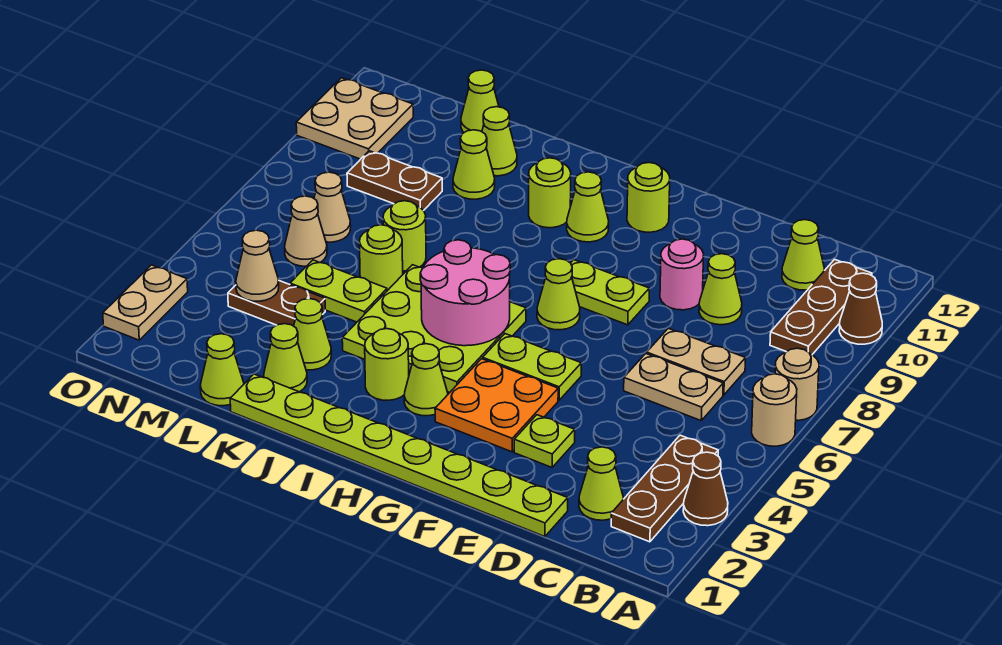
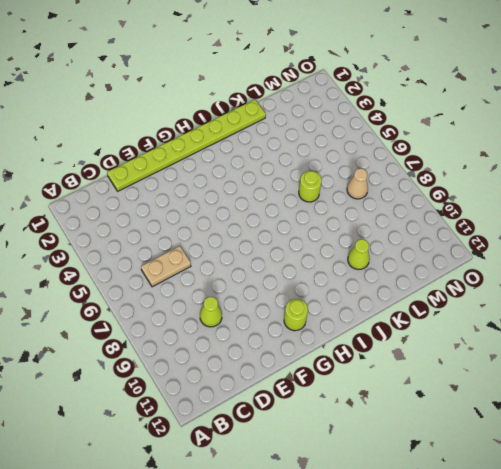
none -> brown 1x1 cone [683,452,728,526]
none -> tan 1x1 round brick [752,374,797,446]
none -> tan 1x1 round brick [775,348,819,420]
none -> brown 1x1 cone [839,273,882,344]

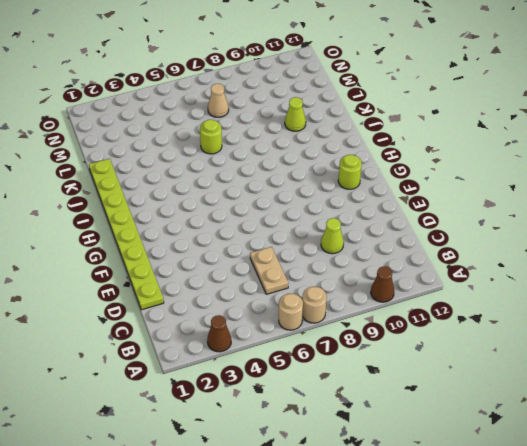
none -> brown 1x3 plate [611,435,718,542]
none -> brown 1x3 plate [770,259,872,355]
none -> lime 1x1 cone [579,447,623,520]
none -> tan 1x2 plate [647,328,746,395]

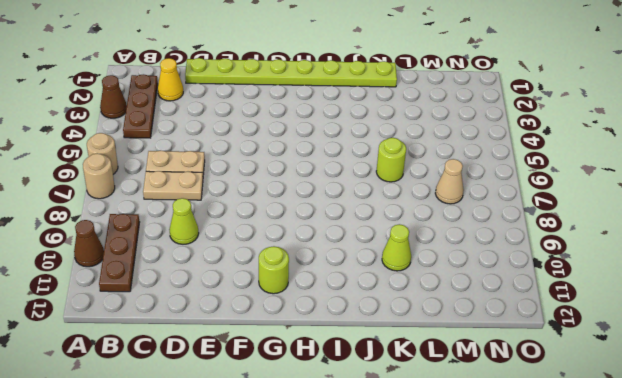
yellow 1x1 cone [158,58,183,101] -> lime 1x1 cone [579,447,623,520]
none -> lime 1x1 cone [782,220,824,290]
none -> lime 1x1 plate [514,415,575,467]
none -> pink 1x1 round brick [660,239,704,310]
none -> orange 2x2 plate [435,359,558,452]

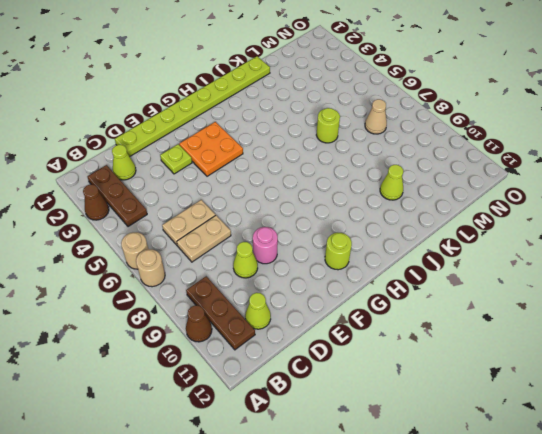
none -> lime 1x2 plate [483,334,581,400]
none -> lime 1x2 plate [571,260,649,325]
none -> lime 1x1 cone [537,259,580,330]
none -> lime 1x1 cone [404,344,448,416]

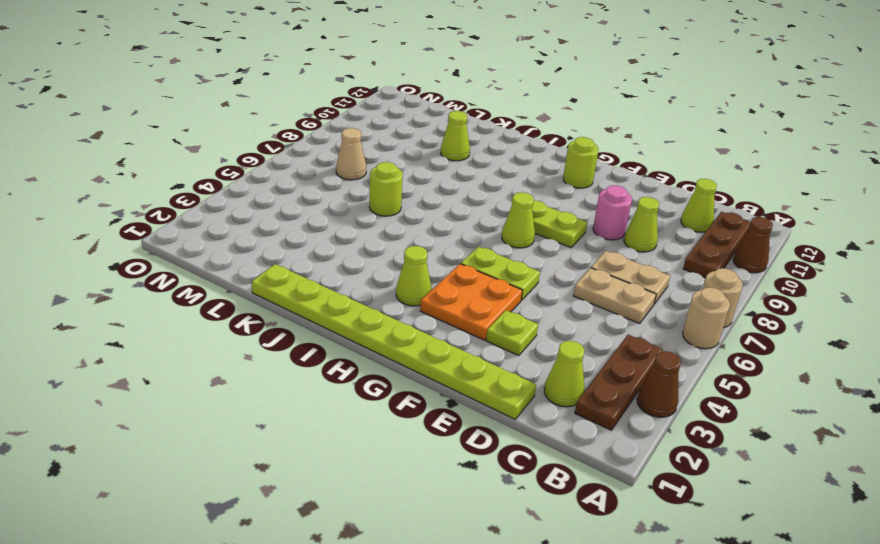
none -> lime 3x3 plate [342,265,526,393]
none -> lime 1x1 cone [567,172,609,242]
none -> lime 1x1 round brick [365,329,409,400]
none -> lime 1x1 round brick [529,158,571,228]

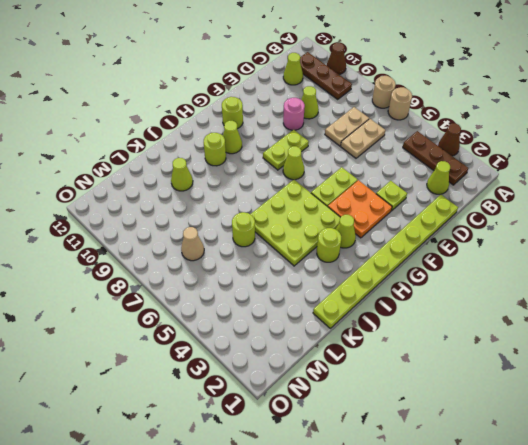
none -> lime 1x1 cone [264,324,307,392]
none -> lime 1x1 cone [294,299,331,370]
none -> lime 1x2 plate [290,260,387,322]
none -> lime 1x1 round brick [383,201,426,271]

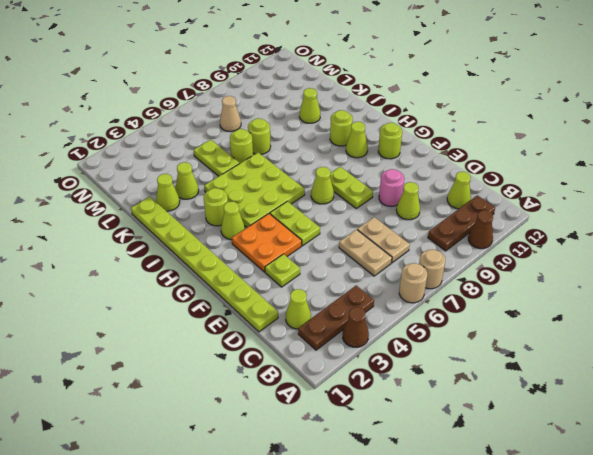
none -> lime 1x1 cone [482,107,517,176]
none -> lime 1x1 cone [200,334,244,406]
none -> brown 1x2 plate [228,281,325,326]
none -> brown 1x2 plate [347,151,442,211]

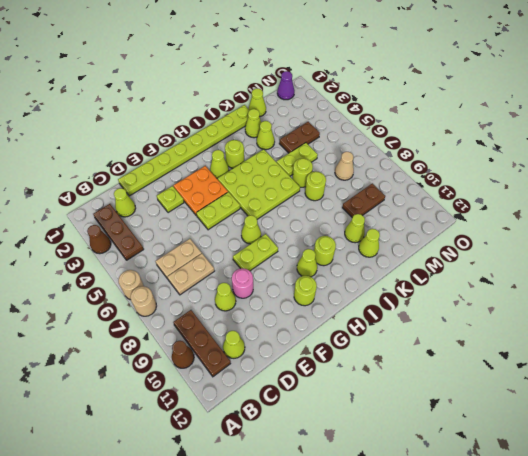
purple 1x1 cone [277,71,295,100] -> none
none -> lime 1x1 cone [461,70,499,133]
none -> tan 1x1 cone [285,196,327,266]
none -> tan 2x2 plate [296,78,413,159]
none -> tan 1x2 plate [103,265,188,340]

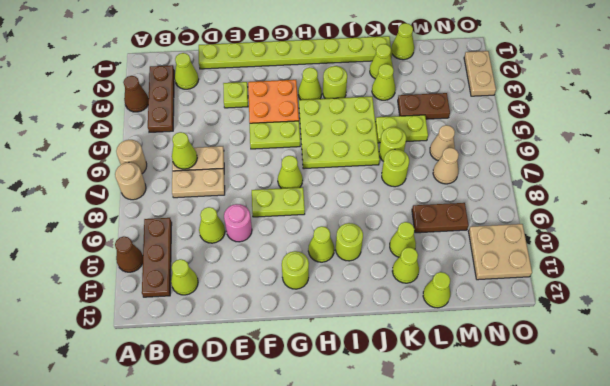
lime 1x1 cone [172,132,197,169] -> none
none -> pink 2x2 round brick [420,240,510,346]
none -> tan 1x1 cone [236,230,279,301]

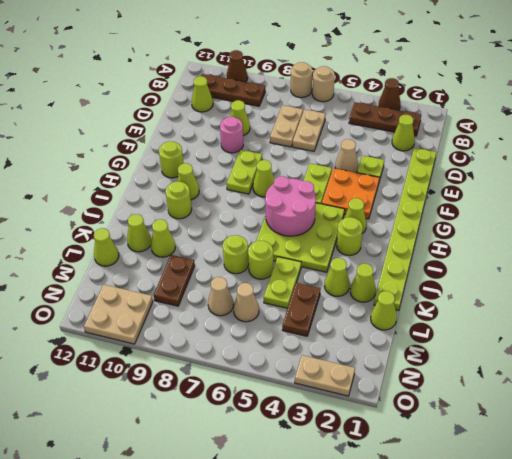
tan 1x1 cone [335,139,358,173] -> tan 1x1 cone moved to [236,230,279,301]

